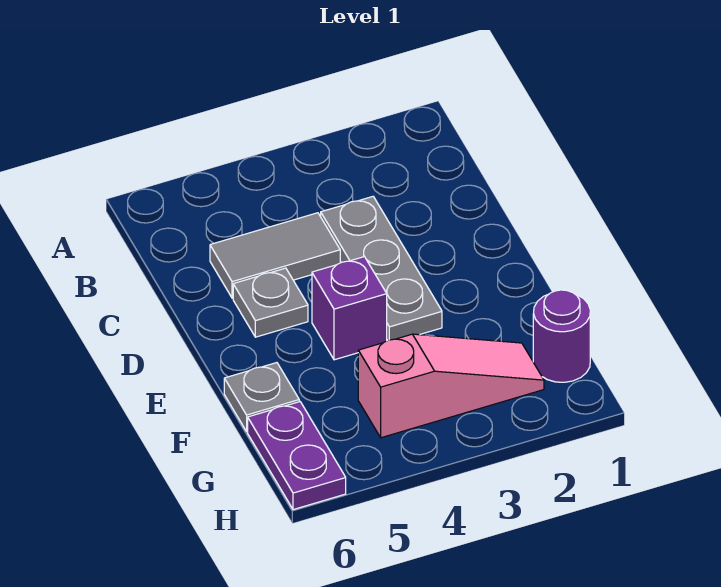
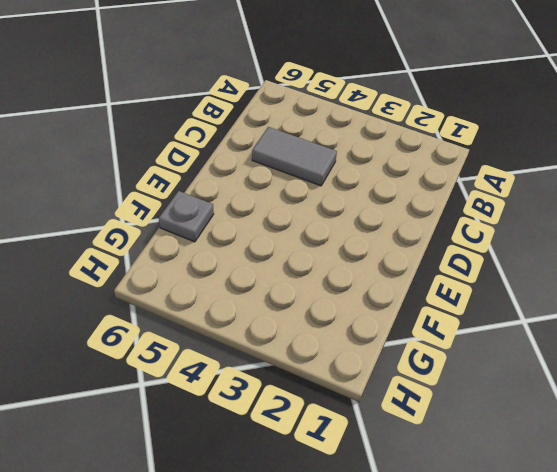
none -> grey 1x3 plate [321,197,442,340]
none -> grey 1x1 plate [233,268,308,337]

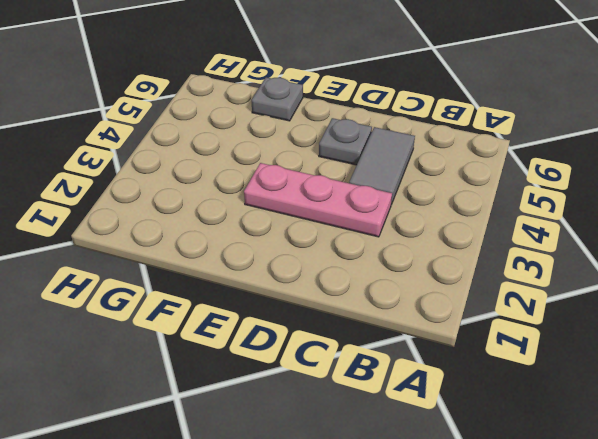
pink 1x3 plate [244,163,392,237] -> grey 1x3 plate [321,197,442,340]
none -> purple 1x1 brick [312,257,387,360]
none -> purple 1x1 round brick [533,290,590,382]

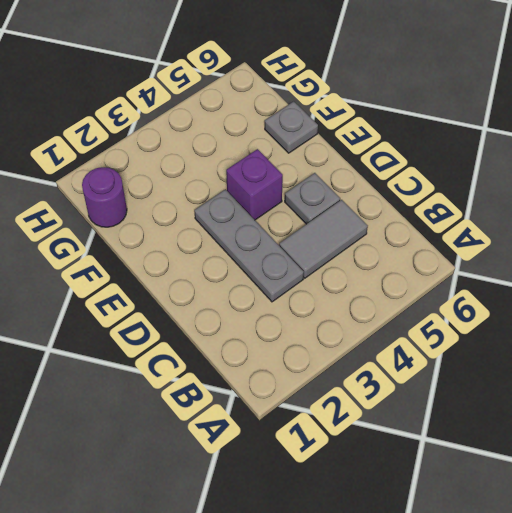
none -> pink 1x3 slope [358,334,544,438]
none -> purple 1x2 plate [248,402,346,510]

